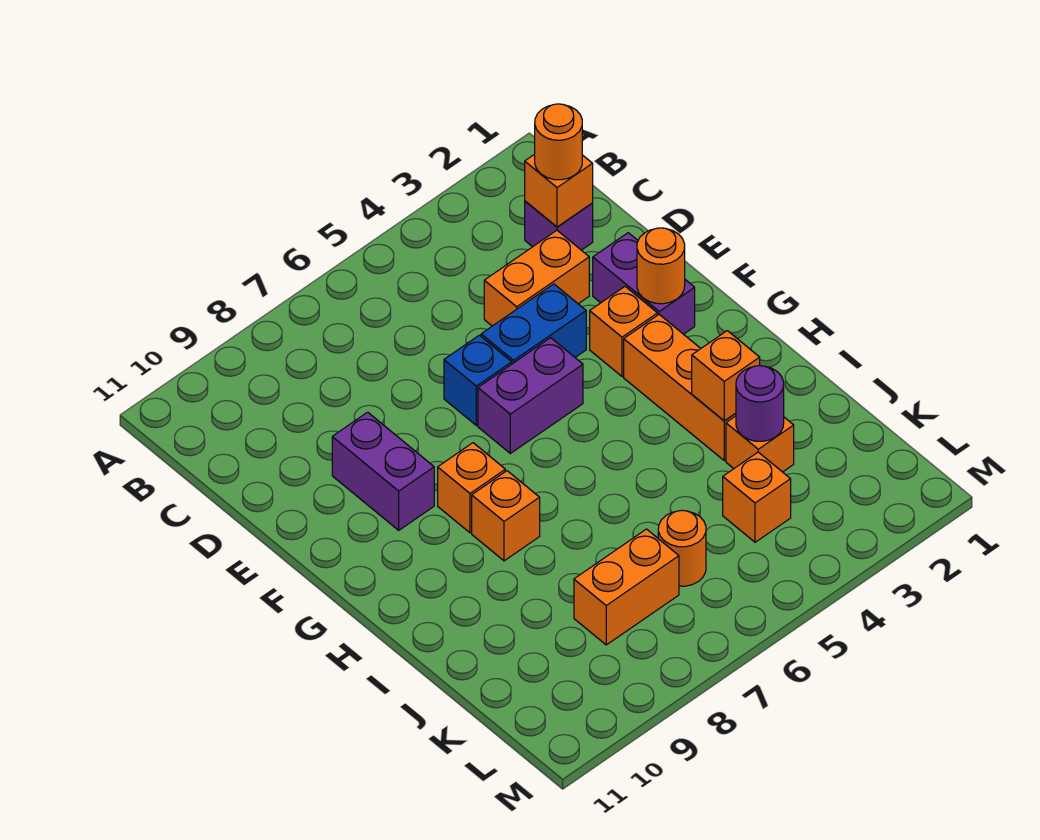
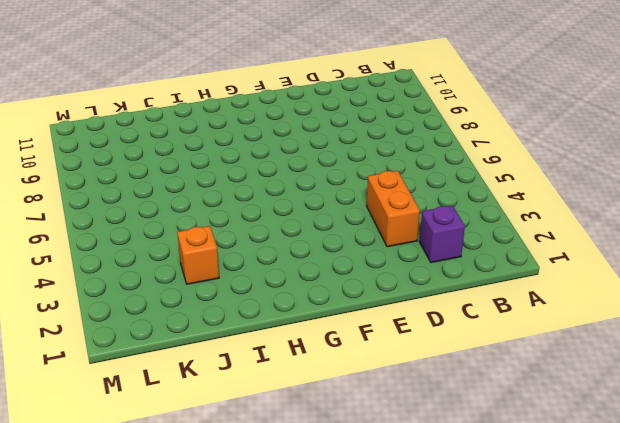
none -> purple 1x2 brick [593,233,695,334]
none -> blue 1x2 brick [481,284,586,364]
none -> blue 1x1 brick [444,335,512,425]

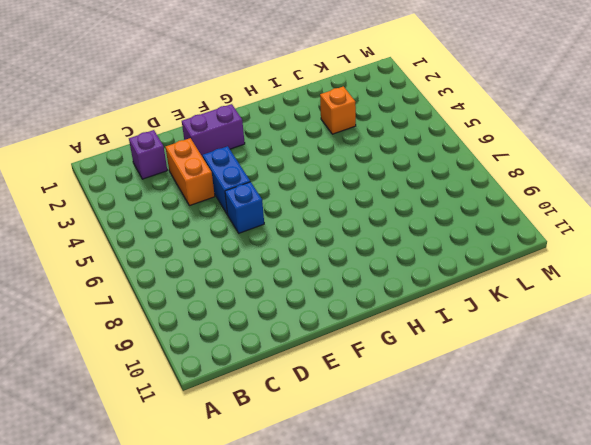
none -> purple 1x2 brick [332,412,434,530]
none -> orange 1x1 brick [590,287,657,376]
none -> purple 1x2 brick [478,338,583,453]

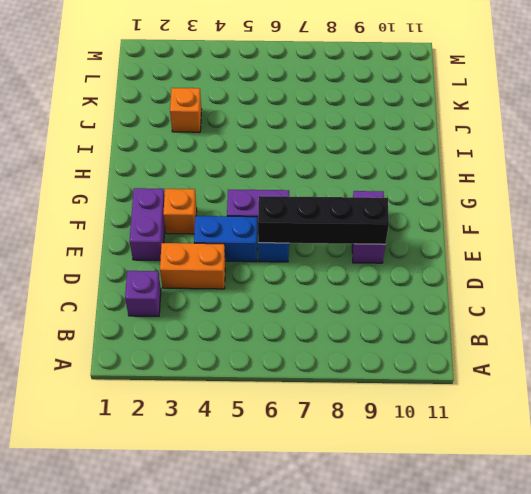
black 1x4 brick [258,196,389,244] -> none
none -> orange 1x3 brick [624,315,736,460]
none -> orange 1x1 brick [438,443,505,533]
none -> orange 1x1 brick [472,471,540,561]

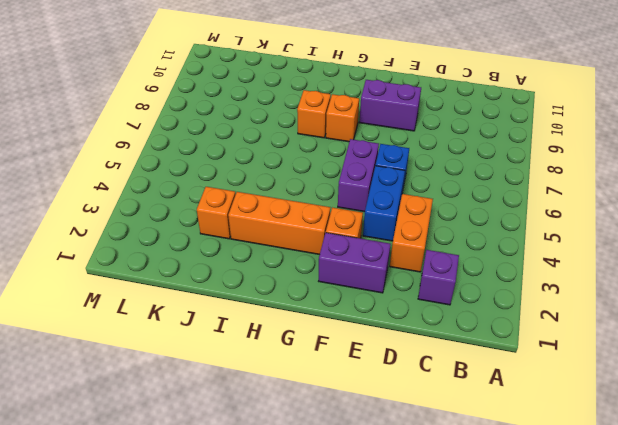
none -> orange 1x1 brick [723,452,791,542]
none -> orange 1x1 round brick [658,510,706,586]
none -> orange 1x2 brick [574,529,679,645]

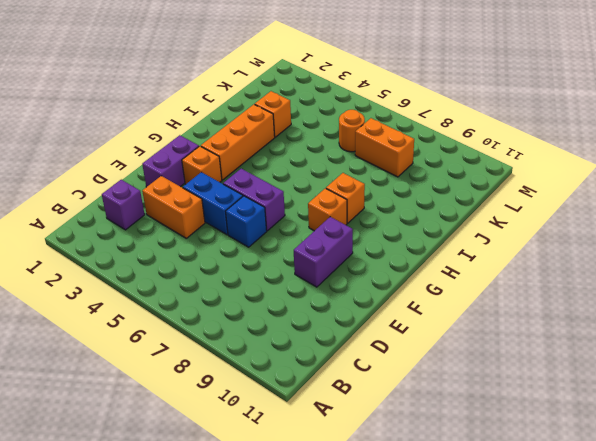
none -> orange 1x1 brick [723,452,791,542]
none -> orange 1x1 brick [525,154,593,227]
none -> orange 1x1 round brick [637,228,685,304]

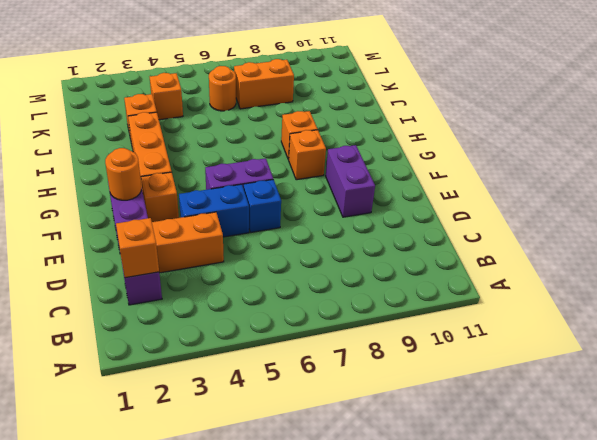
none -> orange 1x1 brick [692,331,760,421]
none -> purple 1x1 round brick [736,366,784,441]
none -> orange 1x1 round brick [535,104,582,180]

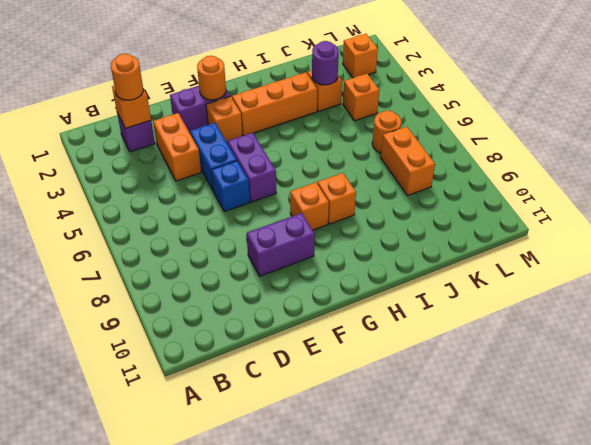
orange 1x1 brick [343,34,378,78] -> orange 1x1 brick moved to [692,331,760,421]

